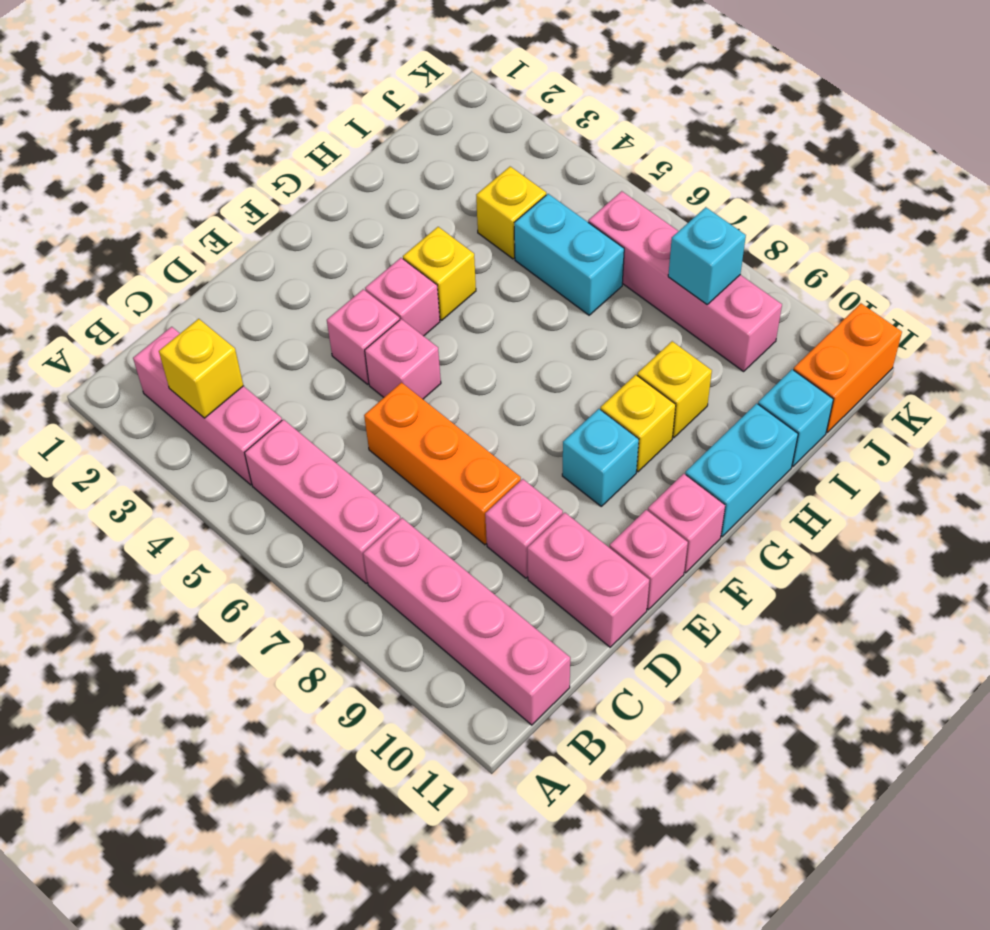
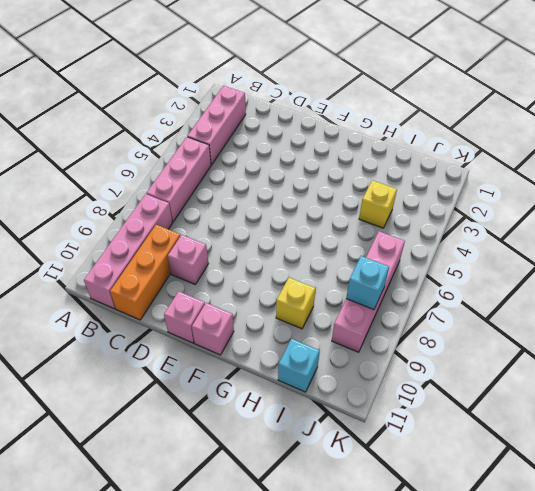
orange 1x3 brick [110,225,180,320] -> orange 1x3 brick moved to [364,382,521,545]
none -> pink 1x2 brick [527,513,649,647]
none -> pink 1x1 brick [327,289,400,384]
none -> pink 1x1 brick [365,319,441,399]

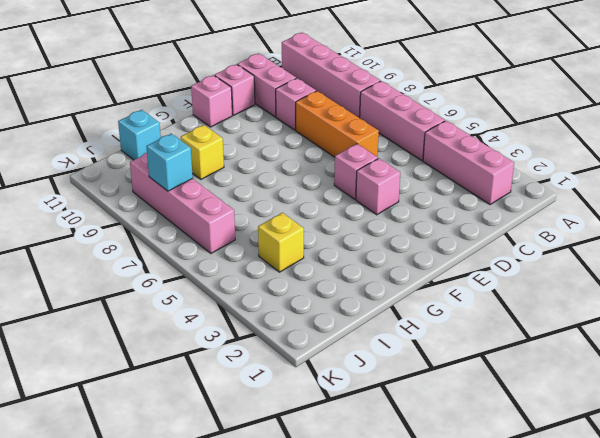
none -> pink 1x1 brick [365,258,440,336]
none -> cyan 1x1 brick [562,409,639,506]
none -> yellow 1x1 brick [403,227,476,320]

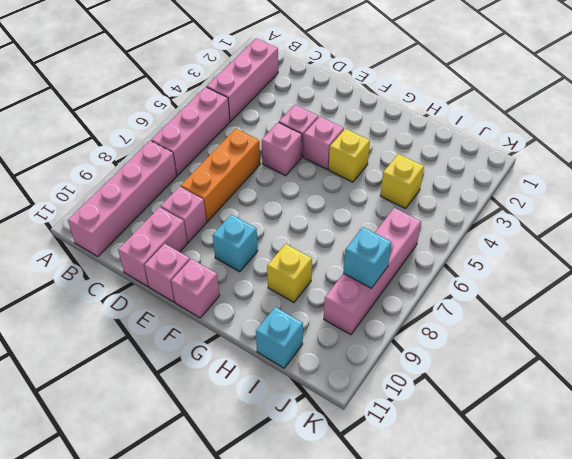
none -> yellow 1x1 brick [601,375,676,472]
none -> cyan 1x2 brick [685,403,798,537]
none -> cyan 1x2 brick [514,194,624,315]

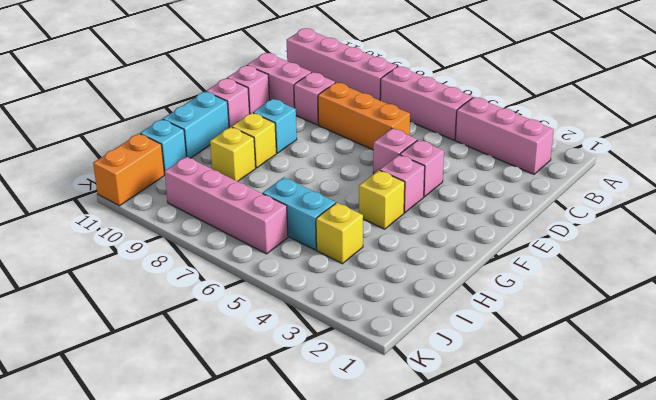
none -> yellow 1x1 brick [159,319,243,418]
none -> cyan 1x1 brick [668,207,746,304]

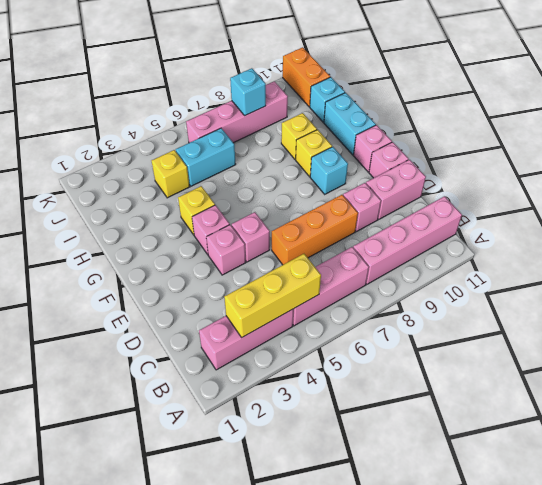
yellow 1x3 brick [224,254,321,337] -> yellow 1x1 brick [159,319,243,418]

